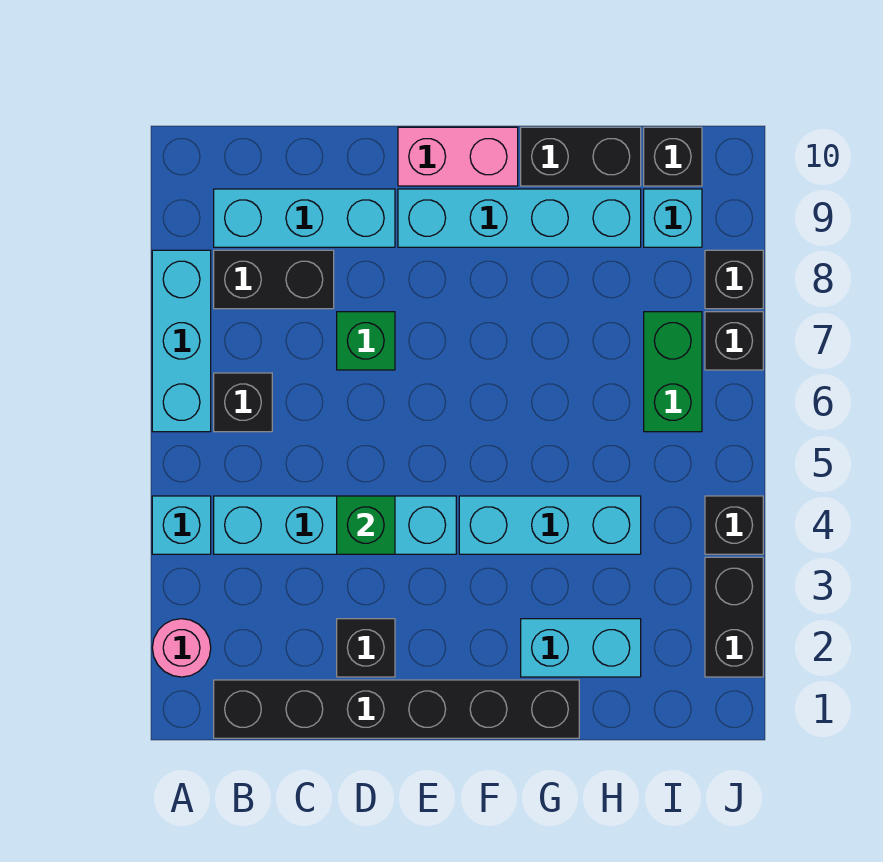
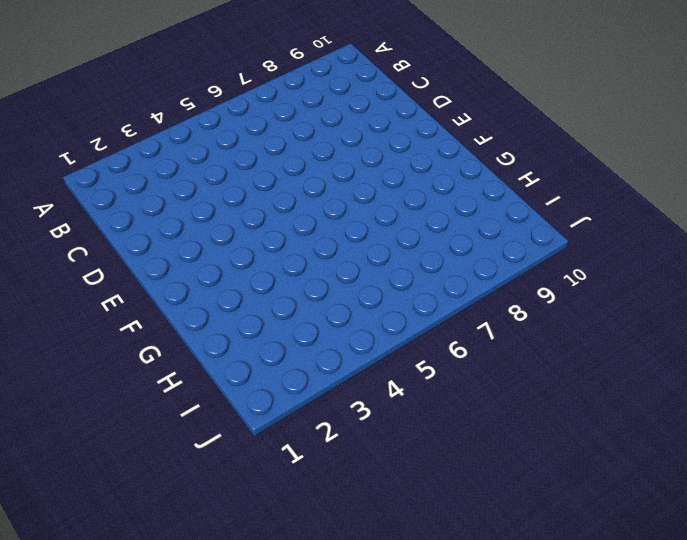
none -> pink 1x1 round brick [152,619,211,677]
none -> cyan 1x1 brick [152,496,211,554]
none -> cyan 1x3 brick [152,250,211,432]

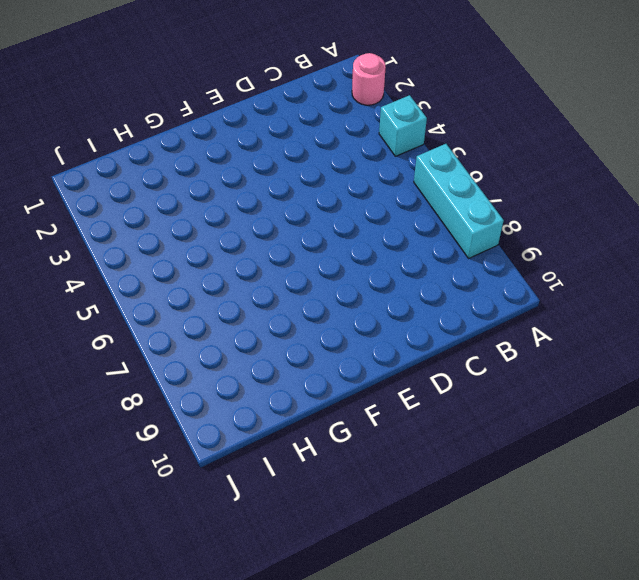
none -> black 1x6 brick [214,680,579,738]
none -> cyan 1x4 brick [214,496,456,554]
none -> black 1x1 brick [214,373,272,432]

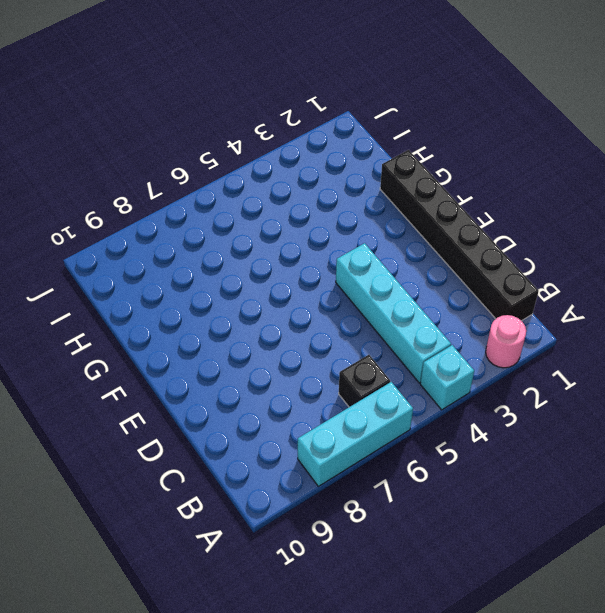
none -> black 1x2 brick [214,250,334,309]
none -> cyan 1x3 brick [214,189,395,247]
none -> black 1x1 brick [337,619,395,677]

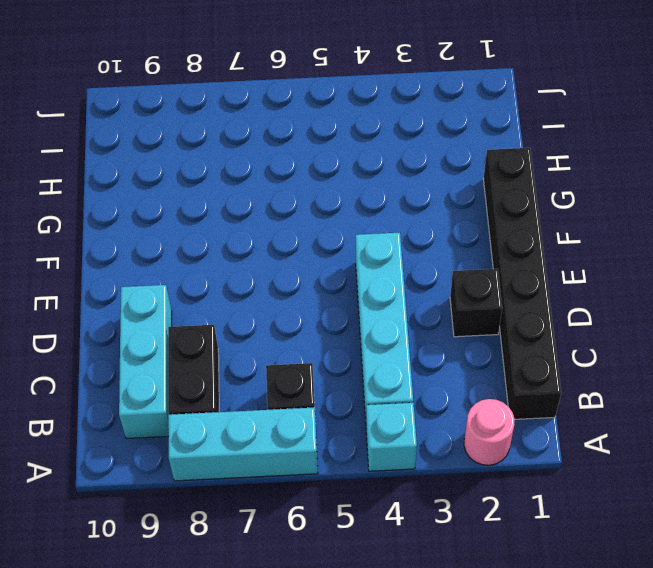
none -> green 1x1 brick [337,312,395,370]
none -> cyan 1x4 brick [398,189,641,247]
none -> pink 1x2 brick [398,127,518,186]

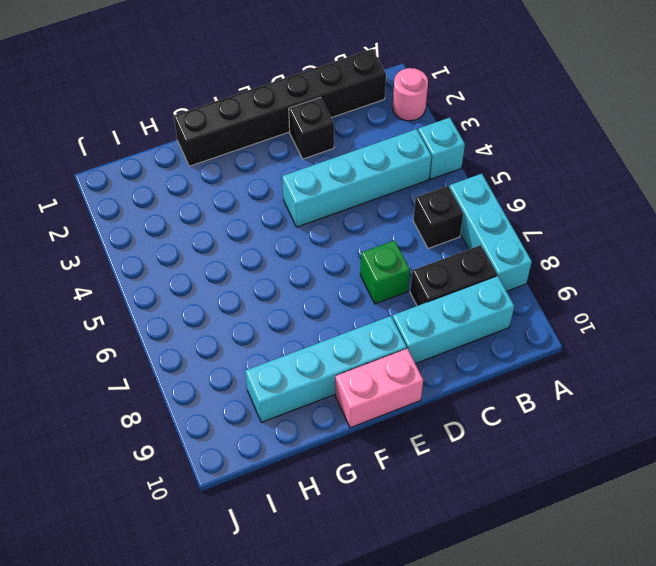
none -> cyan 1x3 brick [459,496,641,554]
none -> cyan 1x2 brick [521,619,641,677]
none -> black 1x2 brick [521,127,641,186]

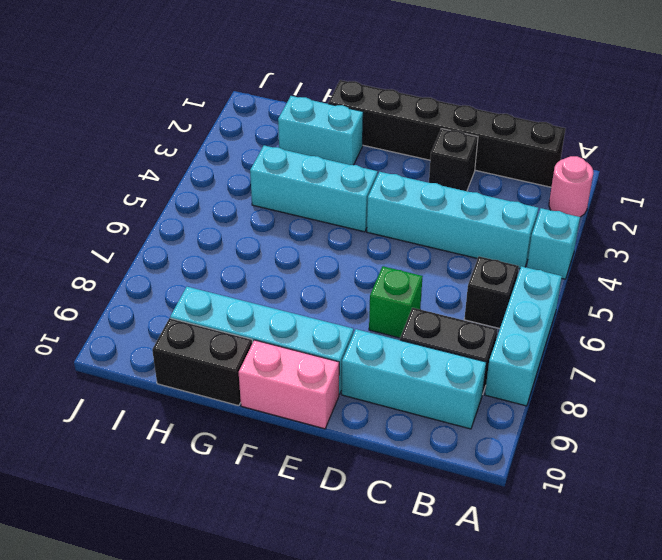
none -> green 1x2 brick [644,312,702,432]
none -> cyan 1x1 brick [644,189,702,247]
none -> black 1x1 brick [644,127,702,186]

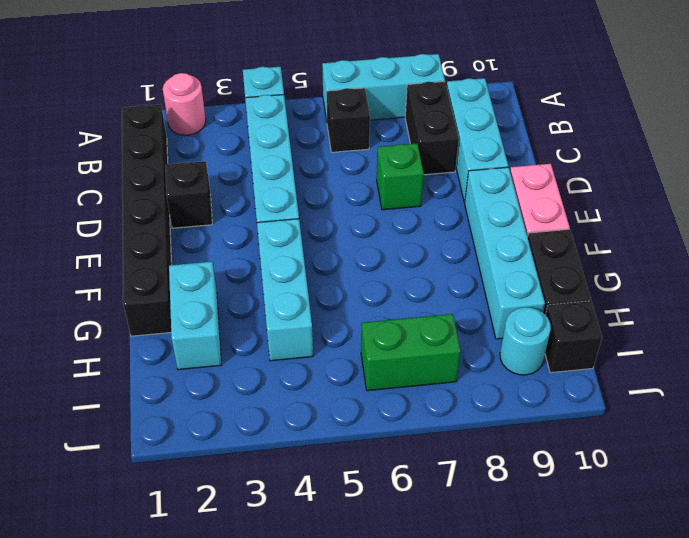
cyan 1x1 round brick [500,307,551,375] -> cyan 1x1 brick [644,189,702,247]
none -> black 1x2 brick [705,557,763,677]
none -> black 1x1 brick [705,496,763,554]
none -> black 1x1 brick [705,312,763,370]

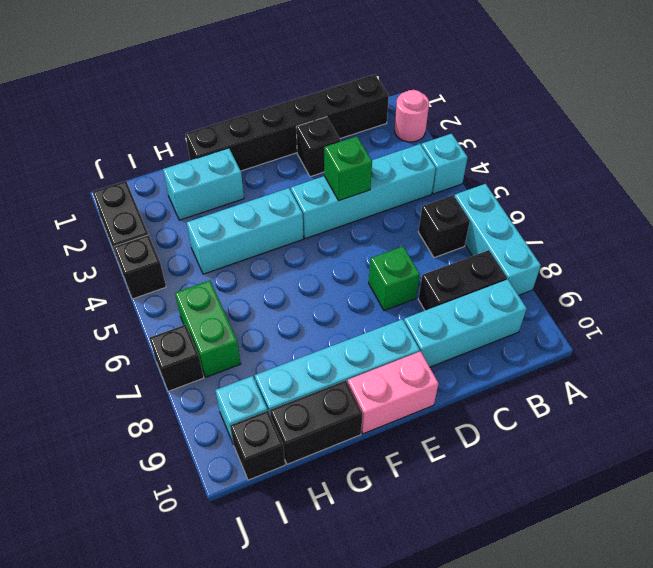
none -> black 1x1 brick [705,250,763,309]

